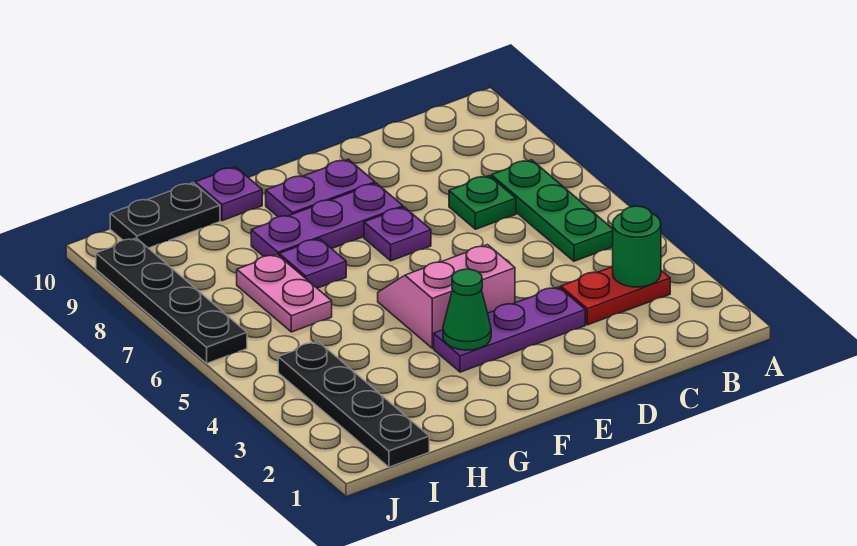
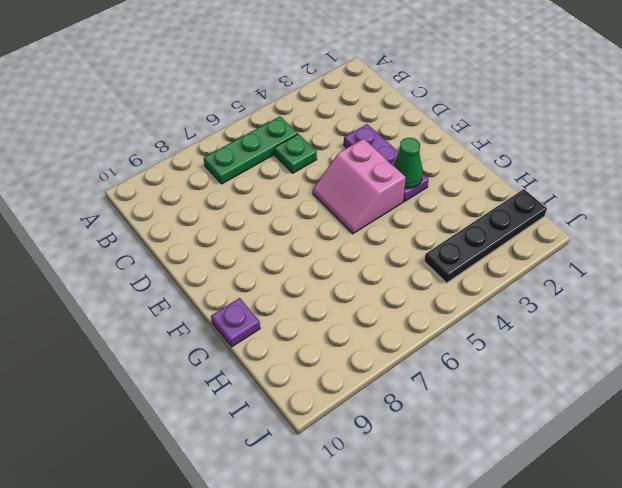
green 1x1 plate [274,134,317,173] -> green 1x1 plate moved to [449,176,516,229]
none -> red 1x2 plate [561,267,670,325]
none -> purple 1x1 plate [364,207,431,261]
none -> purple 1x3 plate [251,183,403,256]

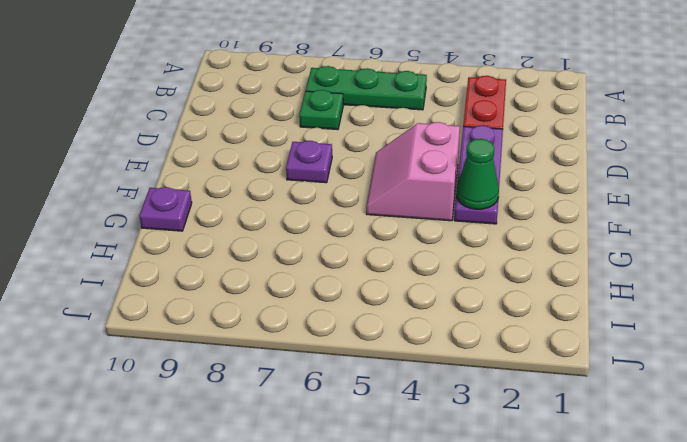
none -> purple 1x3 plate [251,183,403,256]
none -> purple 1x2 plate [266,159,375,217]
none -> purple 1x1 plate [279,239,346,288]

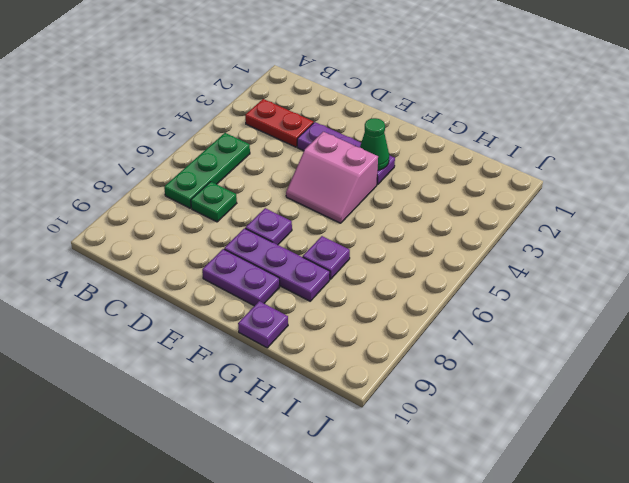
none -> pink 1x2 plate [237,254,332,332]
none -> black 1x2 plate [110,183,220,248]
none -> black 1x4 plate [278,342,429,467]

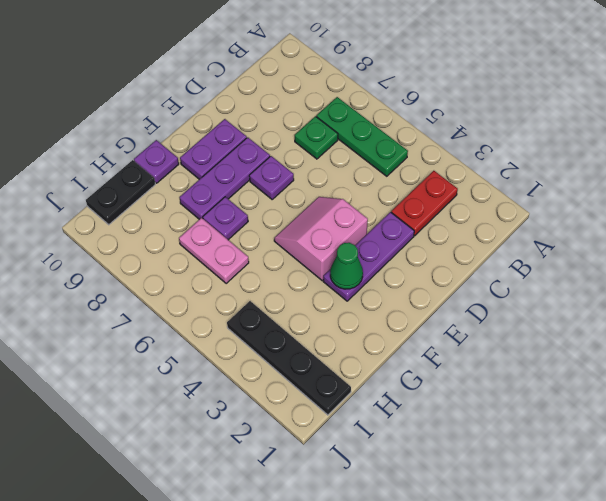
none -> black 1x4 plate [96,238,247,363]
none -> green 1x1 round brick [613,206,661,287]

